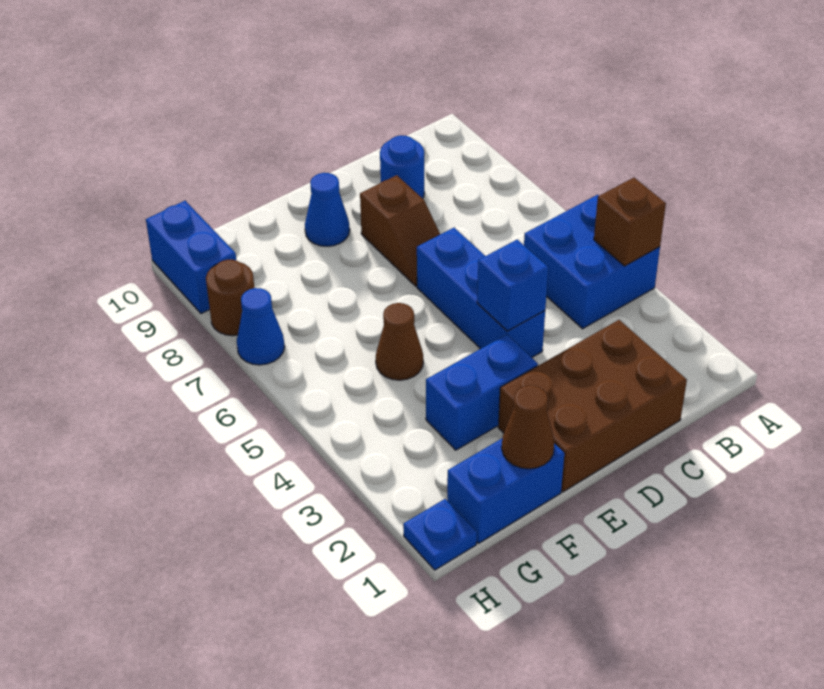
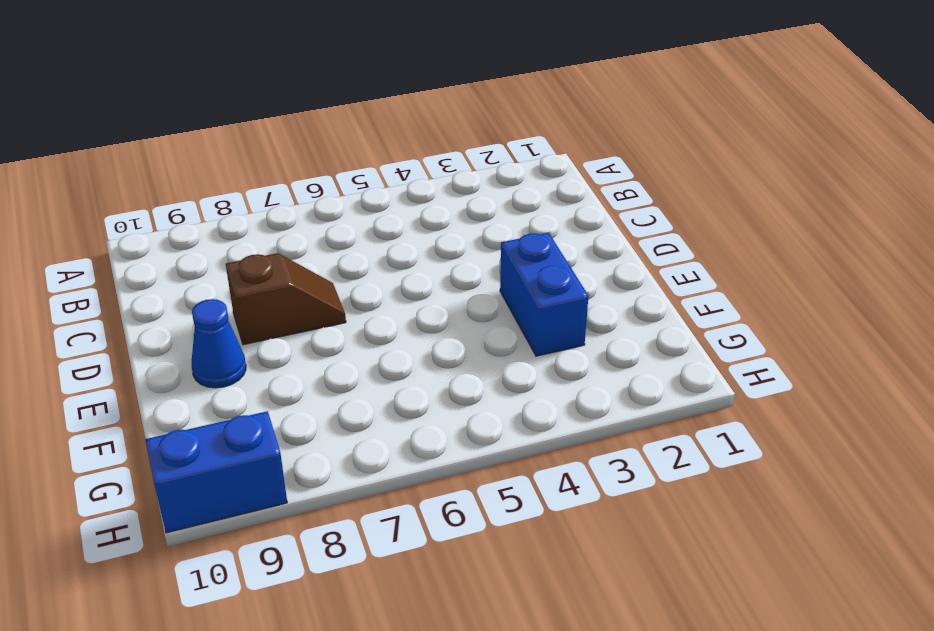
none -> blue 2x2 brick [524,195,660,329]
none -> brown 2x3 brick [498,320,687,492]
none -> blue 1x1 round brick [380,135,424,199]

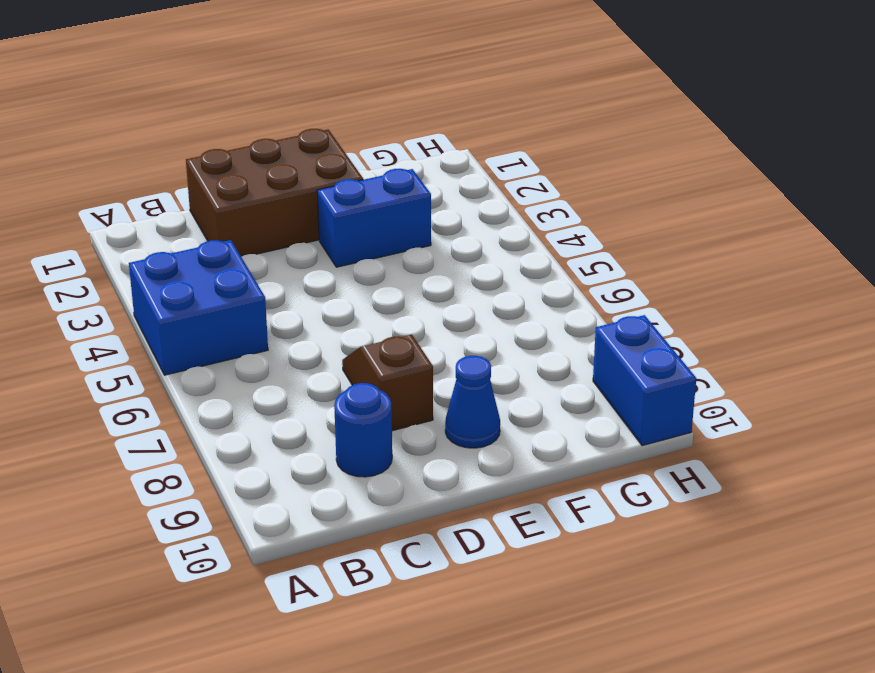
none -> blue 1x3 brick [417,228,545,358]
none -> blue 1x2 brick [447,438,564,543]
none -> brown 1x1 cone [376,303,423,380]

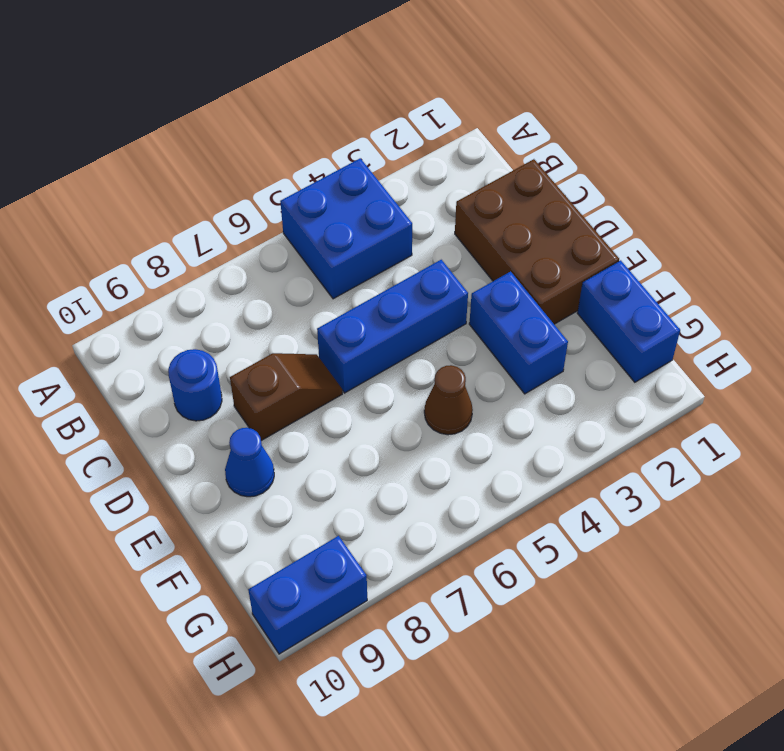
none -> blue 1x1 plate [403,499,477,570]
none -> blue 1x1 cone [237,288,285,365]
none -> brown 1x1 round brick [206,260,254,336]

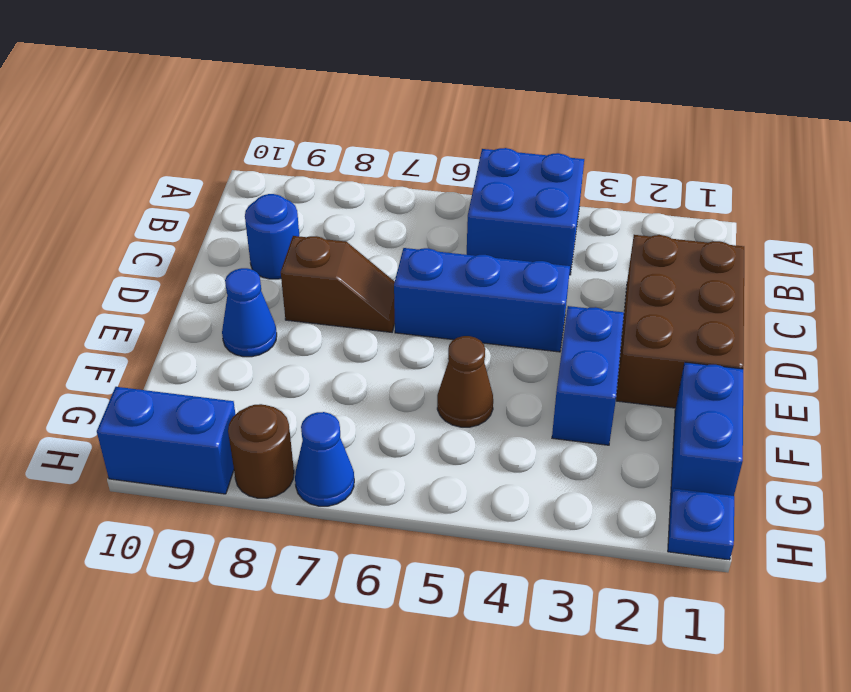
none -> brown 1x1 brick [594,178,666,266]
none -> blue 1x1 brick [477,240,548,331]
none -> brown 1x1 cone [502,385,554,469]

